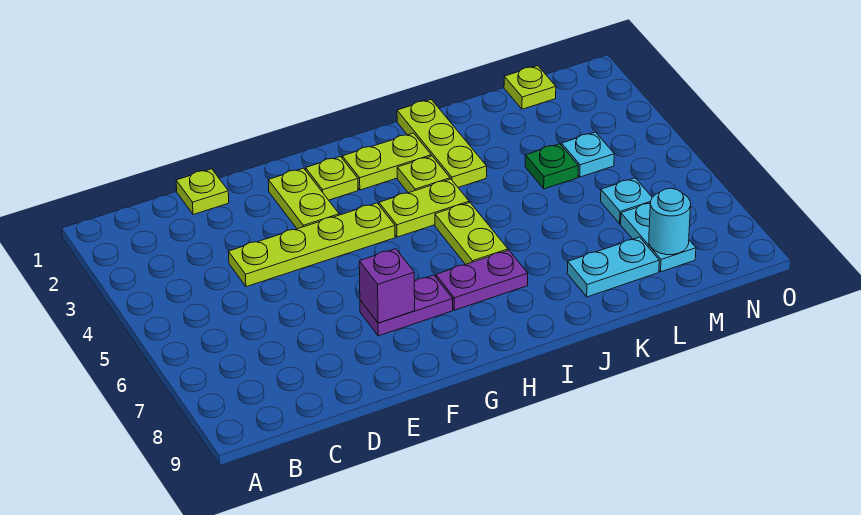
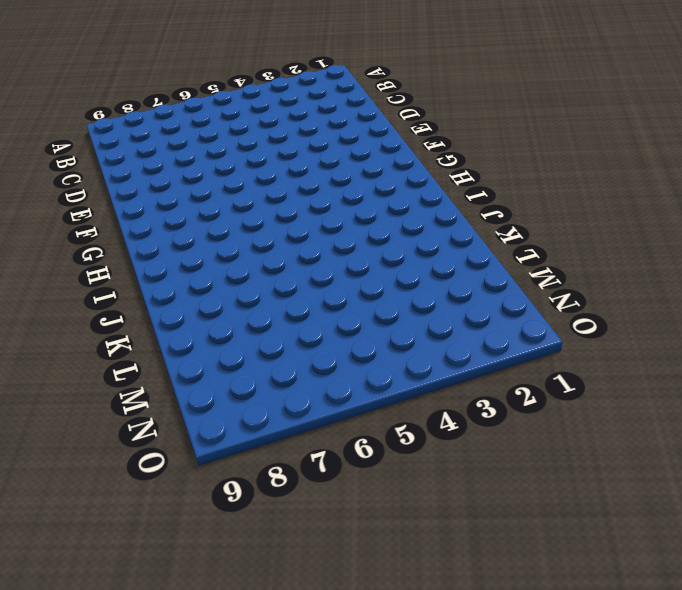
none -> lime 1x1 plate [176,169,229,215]
none -> lime 1x4 plate [228,203,395,287]
none -> lime 1x2 plate [268,168,339,229]

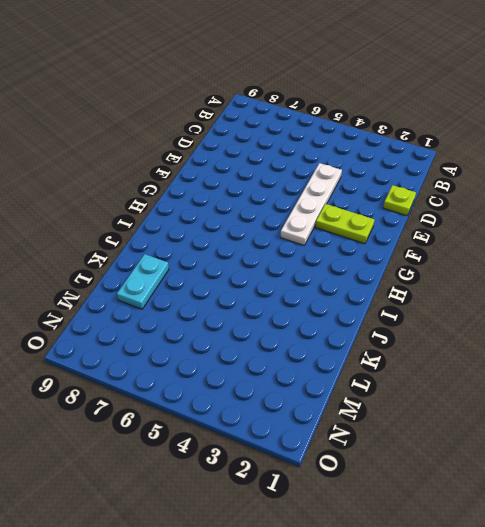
white 1x4 plate [281,163,342,245] -> lime 1x4 plate [228,203,395,287]
none -> purple 1x2 plate [360,275,453,336]
none -> lime 1x1 plate [306,157,358,200]
none -> lime 1x2 plate [342,133,431,190]

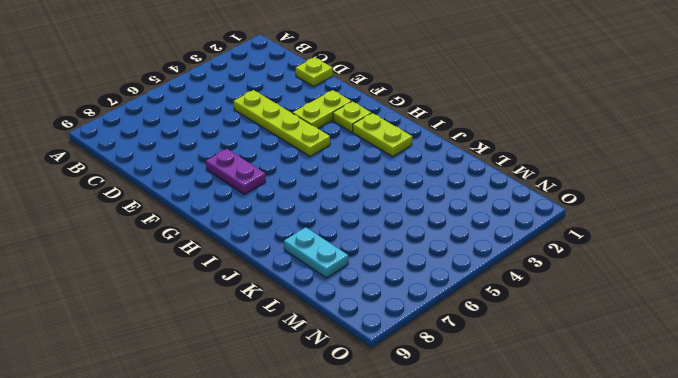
none -> lime 1x2 plate [379,179,469,237]
none -> purple 1x2 plate [436,250,528,310]
none -> lime 1x1 plate [397,156,450,193]

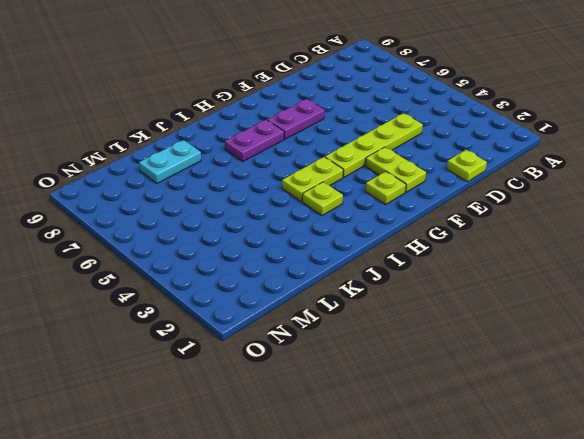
none -> lime 1x2 plate [342,133,431,190]
none -> lime 1x2 plate [435,203,508,264]
none -> lime 1x3 plate [397,99,487,187]

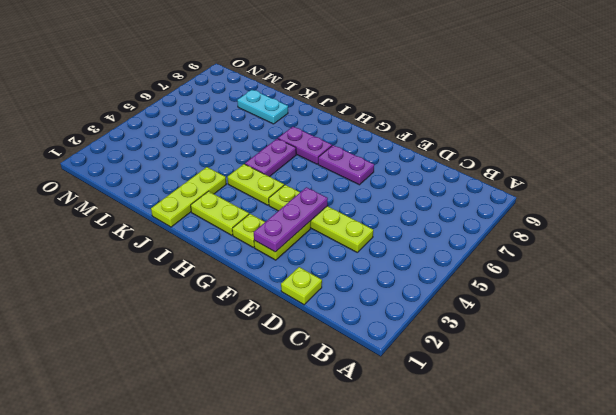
purple 1x3 plate [254,187,328,252] -> none
purple 1x2 plate [245,139,296,177] -> lime 1x2 plate [435,203,508,264]
none -> lime 1x1 plate [397,156,450,193]
none -> green 1x1 plate [525,144,578,189]
none -> lime 1x1 plate [504,66,556,109]

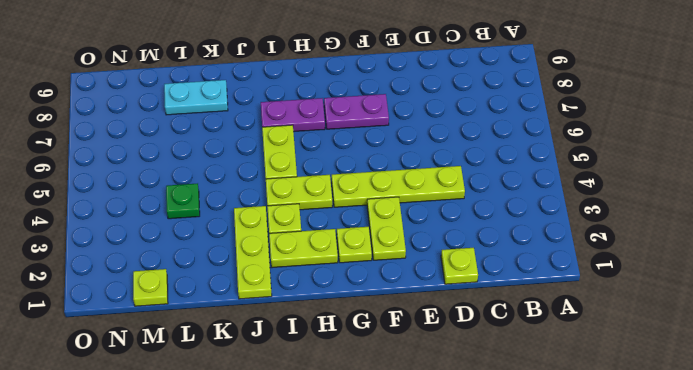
none -> cyan 1x1 plate [561,132,614,177]
none -> cyan 1x1 plate [601,178,652,224]
none -> cyan 1x2 plate [621,203,696,272]

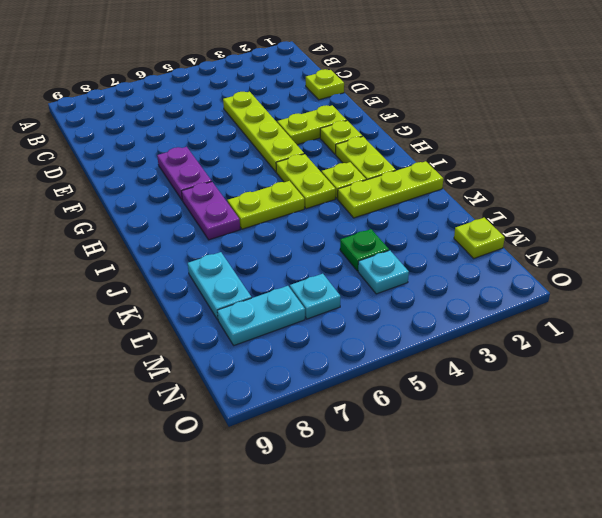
none -> purple 1x1 brick [359,249,415,323]
none -> cyan 1x1 round brick [649,188,691,255]

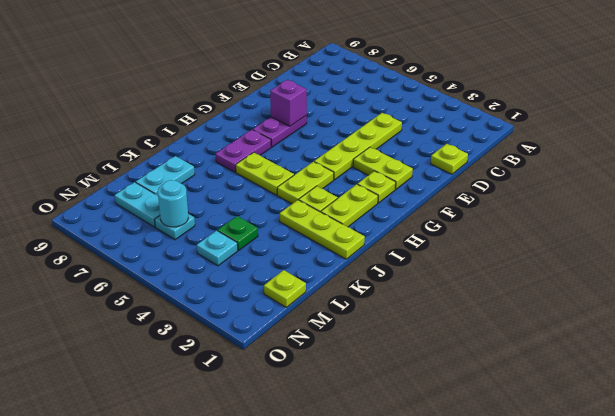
cyan 1x1 round brick [158,180,188,227] -> cyan 1x1 round brick moved to [649,188,691,255]

